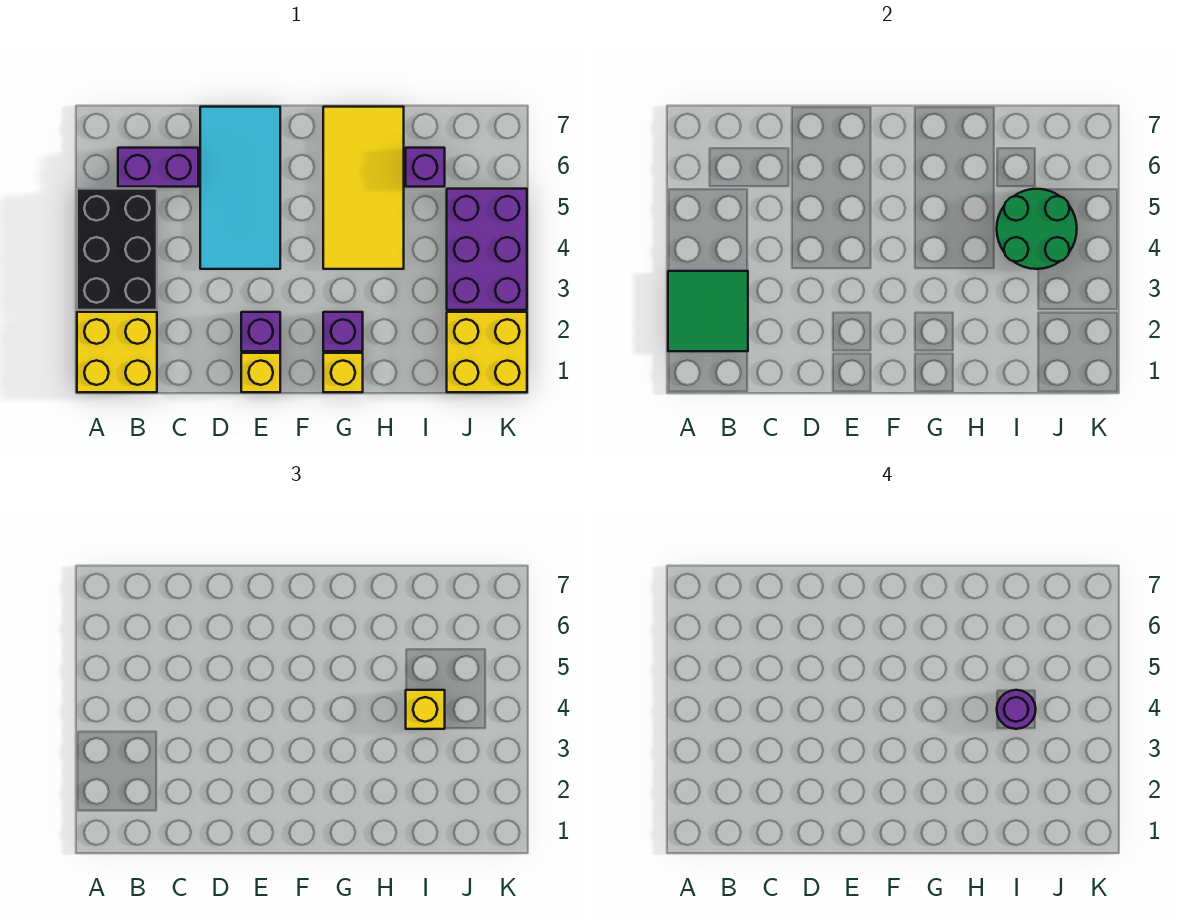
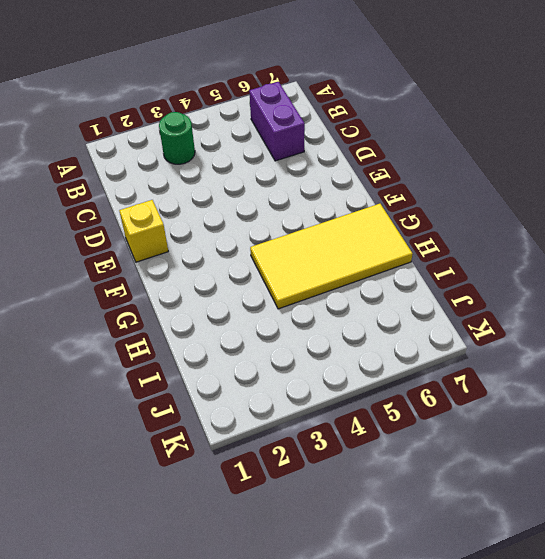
green 1x1 round brick [159,112,195,164] -> black 2x3 brick [77,189,157,310]
none -> yellow 2x2 brick [77,312,157,392]
none -> cyan 2x4 tile [200,107,280,269]
none -> purple 1x1 brick [241,312,280,351]

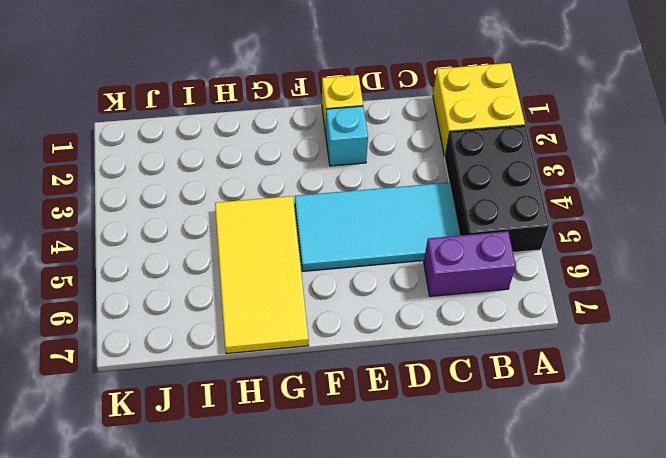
cyan 2x4 tile [295,182,460,271] -> cyan 2x4 tile turned to [200,107,280,269]
cyan 1x1 brick [326,106,368,166] -> purple 1x1 brick [241,312,280,351]
none -> yellow 1x1 brick [323,353,363,392]
none -> purple 1x1 brick [323,312,363,351]
none -> purple 1x1 brick [406,148,445,187]

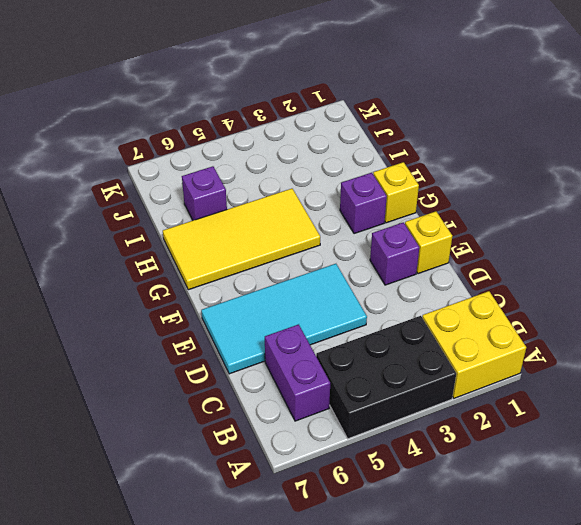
none -> yellow 2x2 brick [447,312,527,392]
none -> purple 2x3 brick [447,189,527,310]
none -> green 2x2 tile [668,271,748,351]

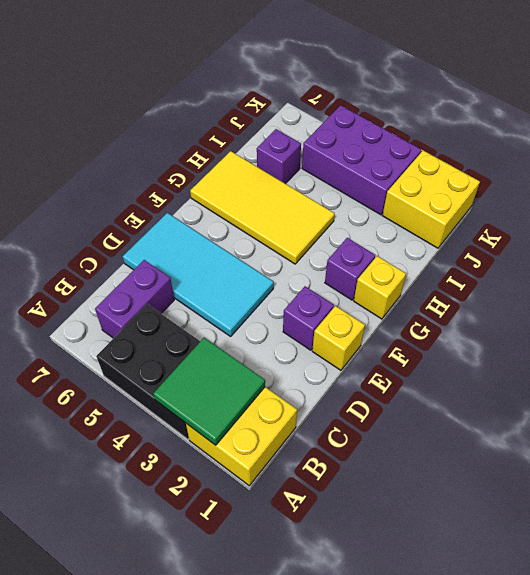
none -> green 2x2 round brick [997,189,1077,269]
none -> yellow 1x1 brick [406,690,445,729]
none -> purple 1x1 round brick [997,690,1036,729]

